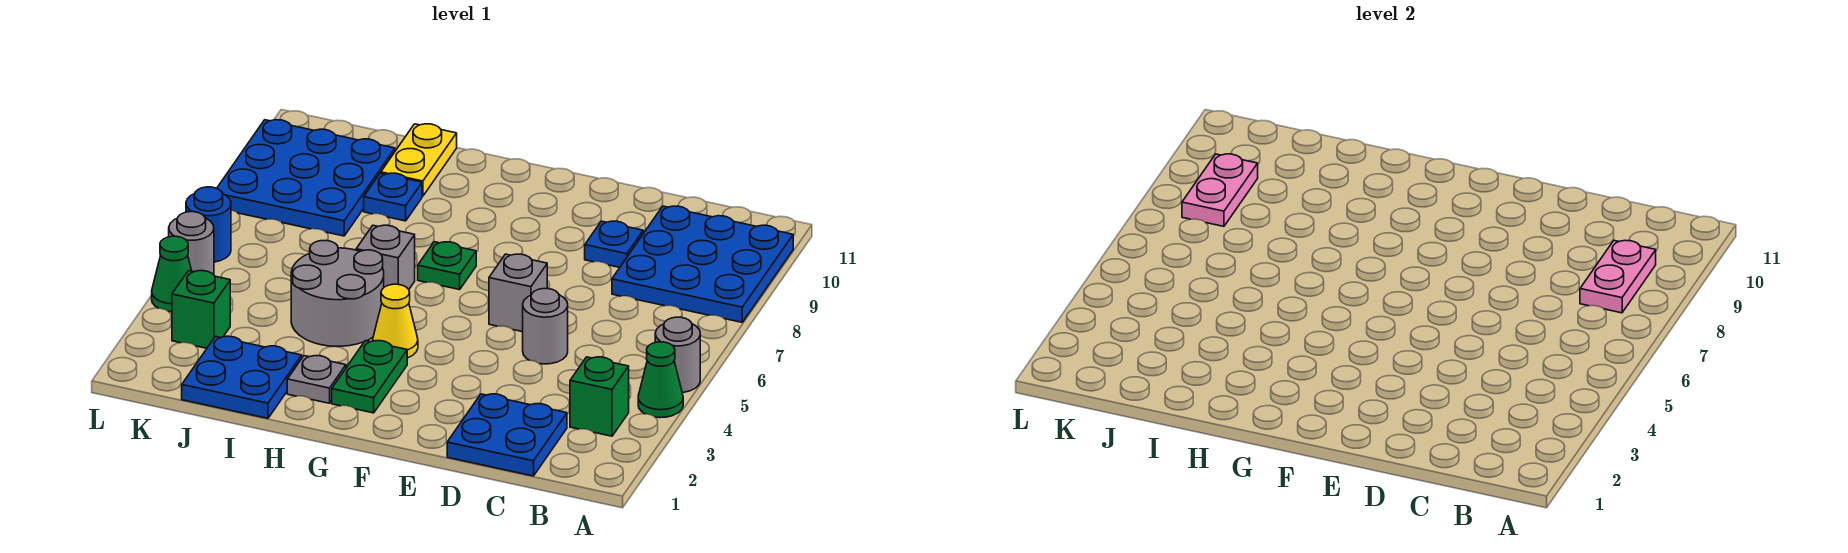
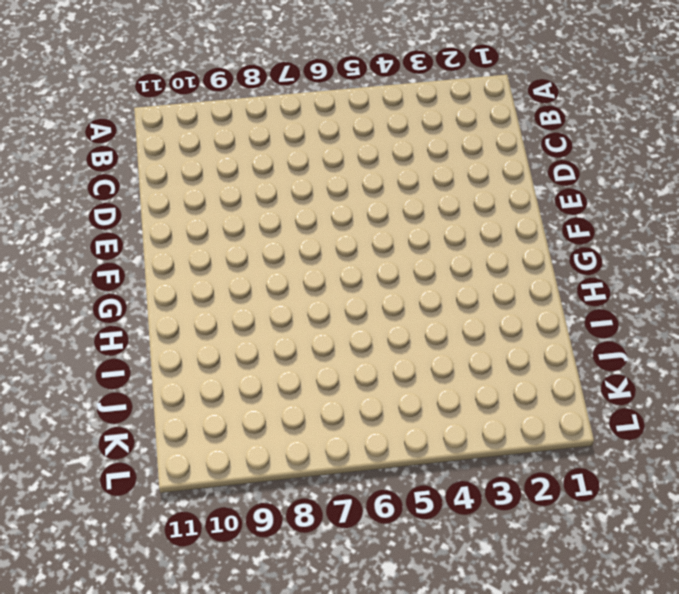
none -> green 1x1 cone [638,342,683,418]
none -> grey 1x1 round brick [655,317,700,393]
none -> blue 3x3 plate [612,206,793,322]

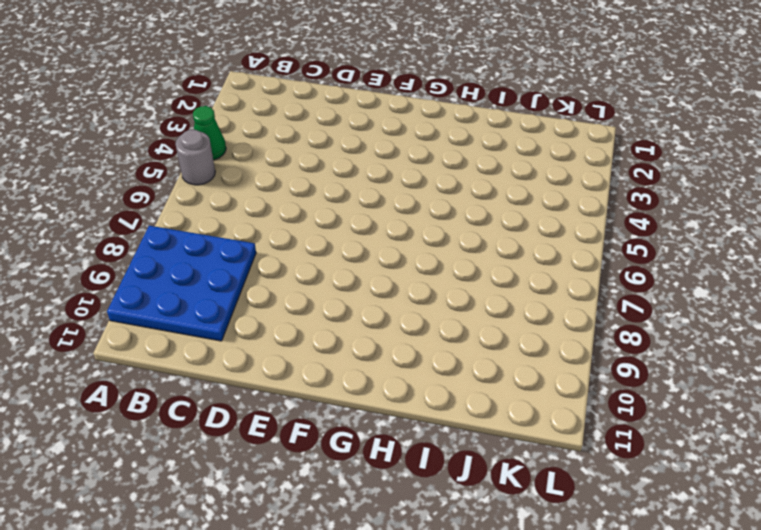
none -> green 1x1 brick [570,357,629,436]
none -> blue 2x2 plate [447,394,567,476]
none -> grey 1x1 round brick [523,289,568,364]

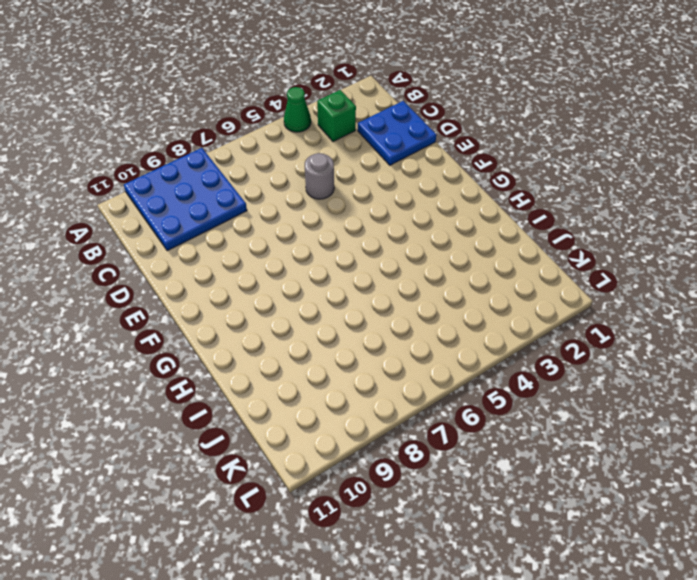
none -> grey 1x1 round brick [655,317,700,393]
none -> blue 1x1 plate [585,221,643,267]
none -> grey 1x1 brick [489,254,547,332]

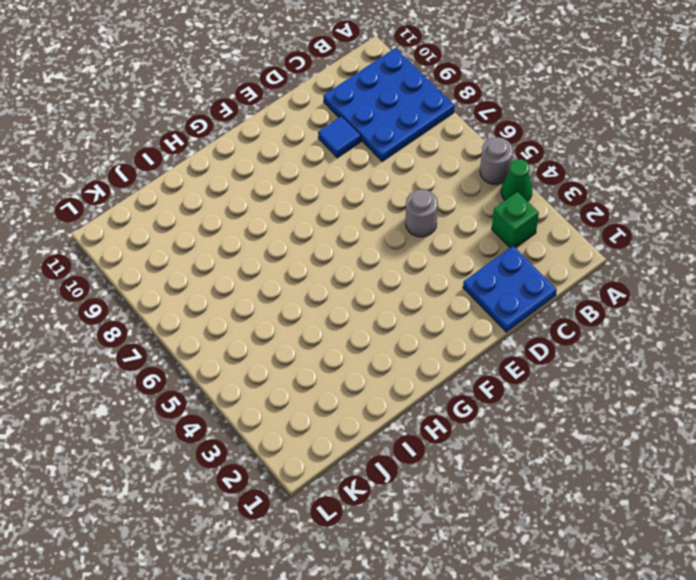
blue 1x1 tile [318,116,361,158] -> blue 1x1 plate [585,221,643,267]
none -> grey 1x1 brick [489,254,547,332]
none -> green 1x2 plate [332,341,407,413]
none -> yellow 1x1 cone [373,284,418,358]

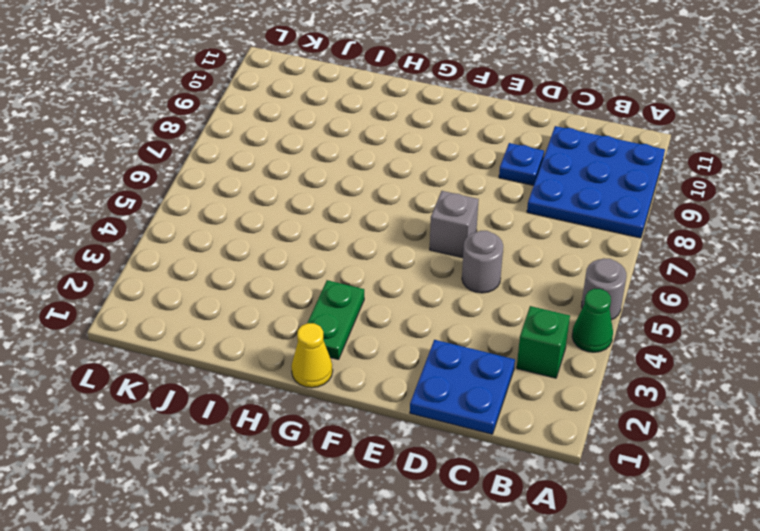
yellow 1x1 cone [291,323,333,388] -> yellow 1x1 cone moved to [373,284,418,358]
none -> green 1x1 plate [418,242,476,290]
none -> grey 1x1 plate [287,356,346,403]
none -> grey 2x2 round brick [291,241,384,346]

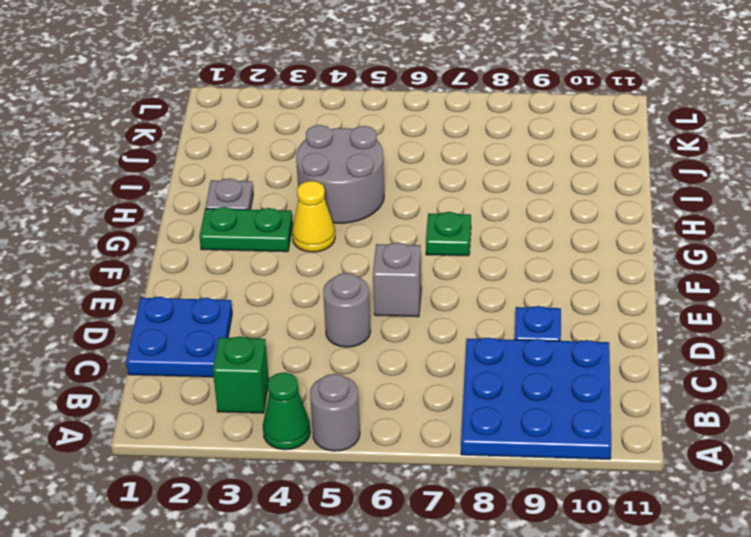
none -> grey 1x1 brick [356,225,415,289]
none -> blue 2x2 plate [182,336,302,418]
none -> blue 1x1 plate [364,173,422,221]

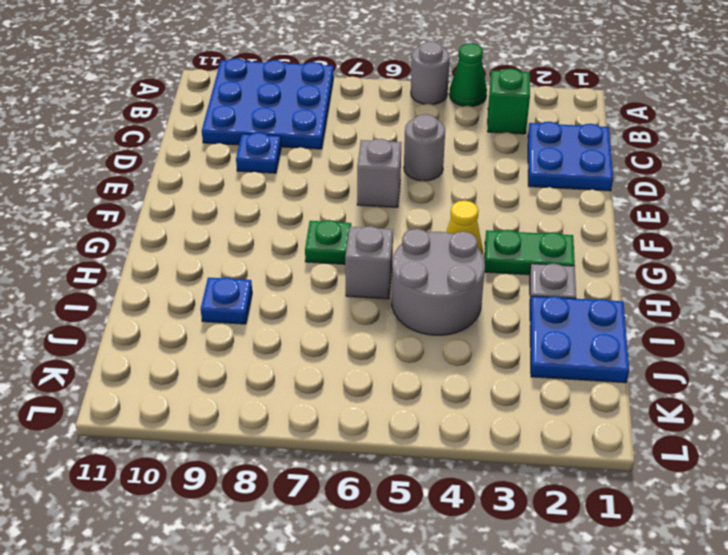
none -> yellow 1x2 plate [381,124,457,196]
none -> blue 3x3 plate [217,120,395,236]
none -> green 1x1 brick [172,271,230,348]

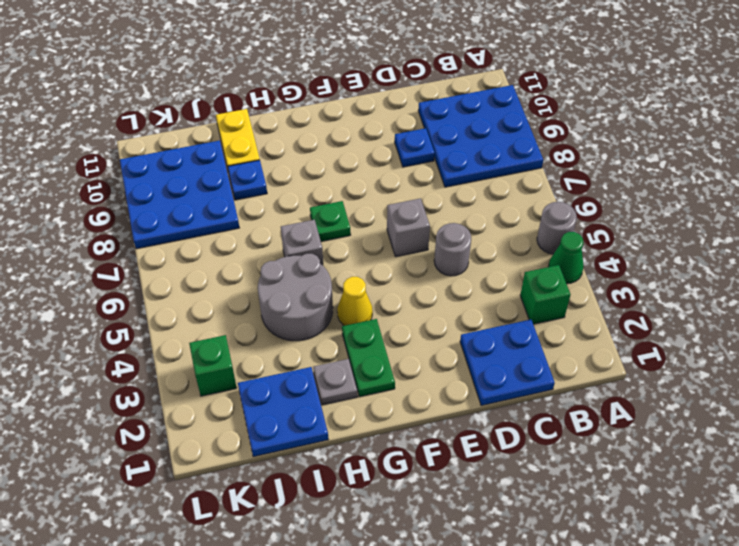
none -> green 1x1 cone [152,236,192,312]
none -> grey 1x1 round brick [169,212,214,275]
none -> blue 1x1 round brick [186,187,231,262]

